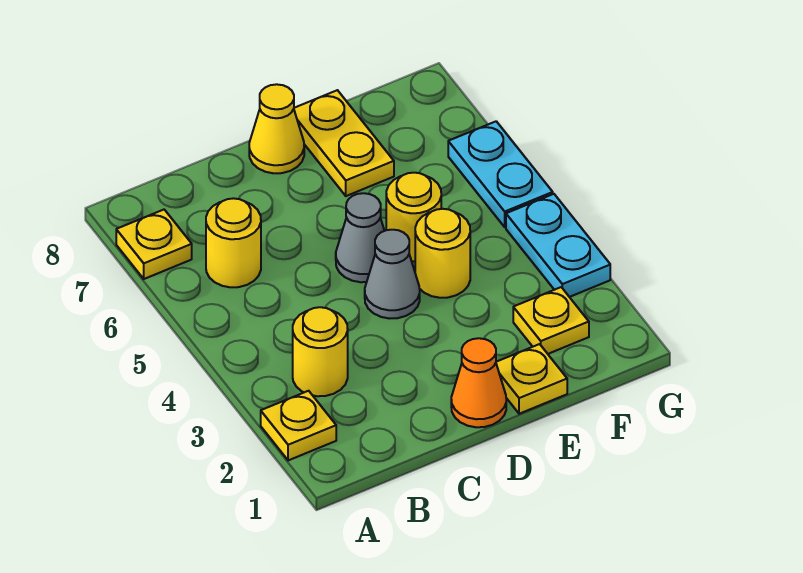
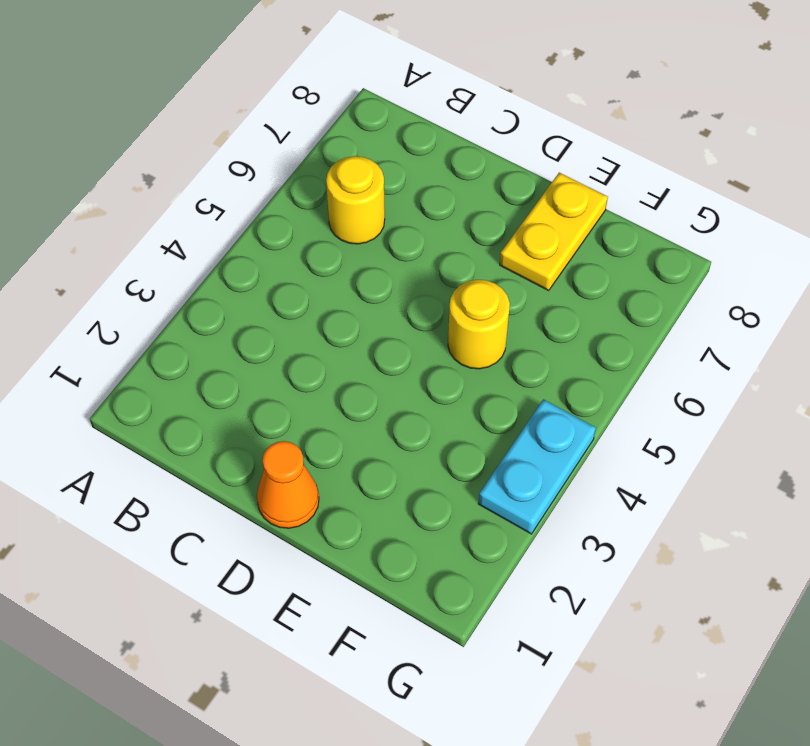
none -> yellow 1x1 plate [261,391,336,460]
none -> yellow 1x1 plate [116,210,192,279]
none -> yellow 1x1 round brick [293,307,348,396]

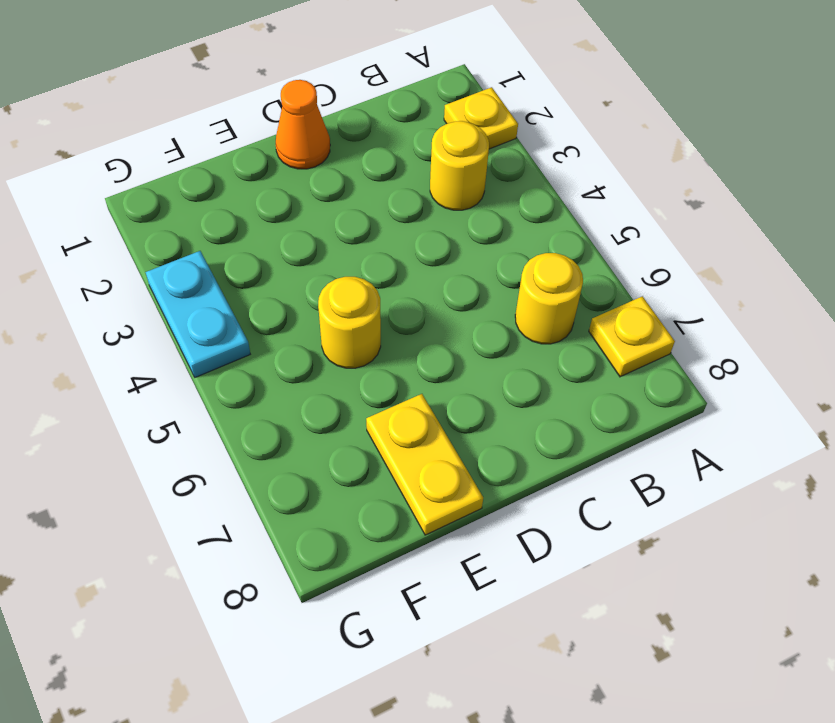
none -> grey 1x1 cone [365,230,420,319]
none -> grey 1x1 cone [336,193,384,282]
none -> yellow 1x1 cone [249,84,304,173]

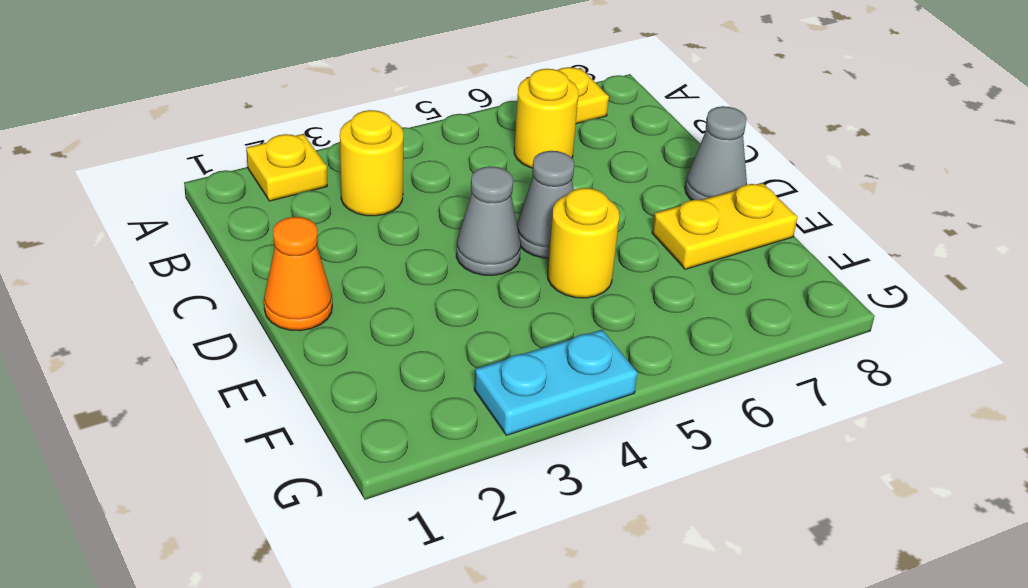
grey 1x1 cone [685,106,747,200] -> yellow 1x1 cone [249,84,304,173]
none -> yellow 1x1 plate [496,344,567,414]
none -> yellow 1x1 round brick [415,209,470,298]
none -> yellow 1x1 plate [513,287,589,354]

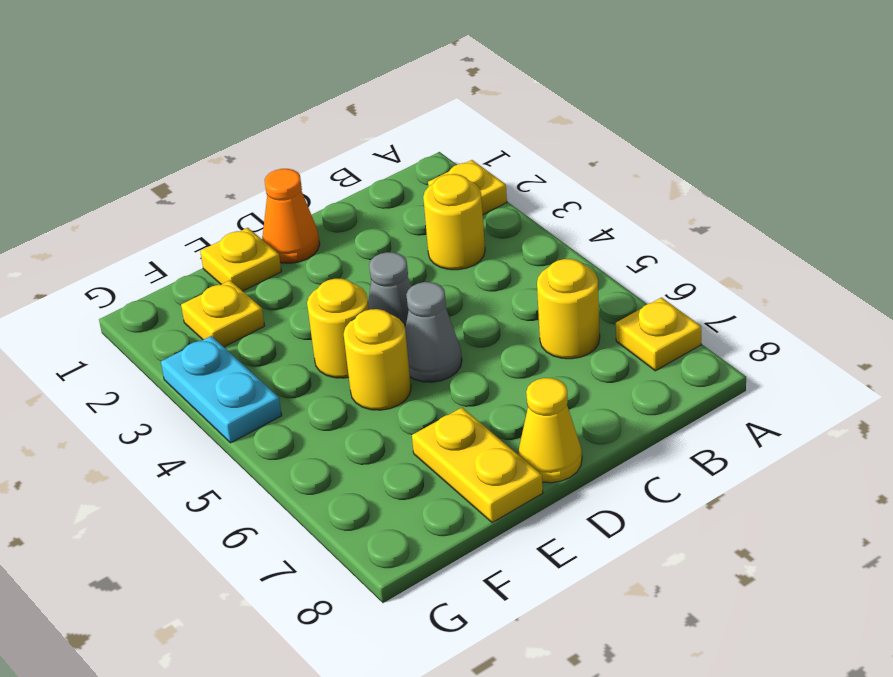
none -> cyan 1x2 plate [448,121,553,227]

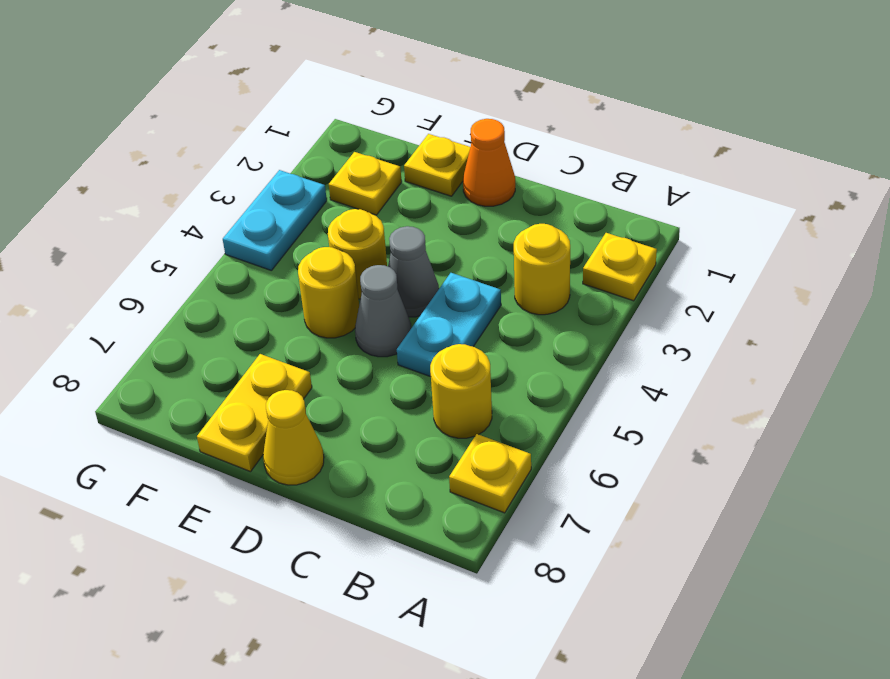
cyan 1x2 plate [397,273,501,377] -> cyan 1x2 plate moved to [448,121,553,227]

